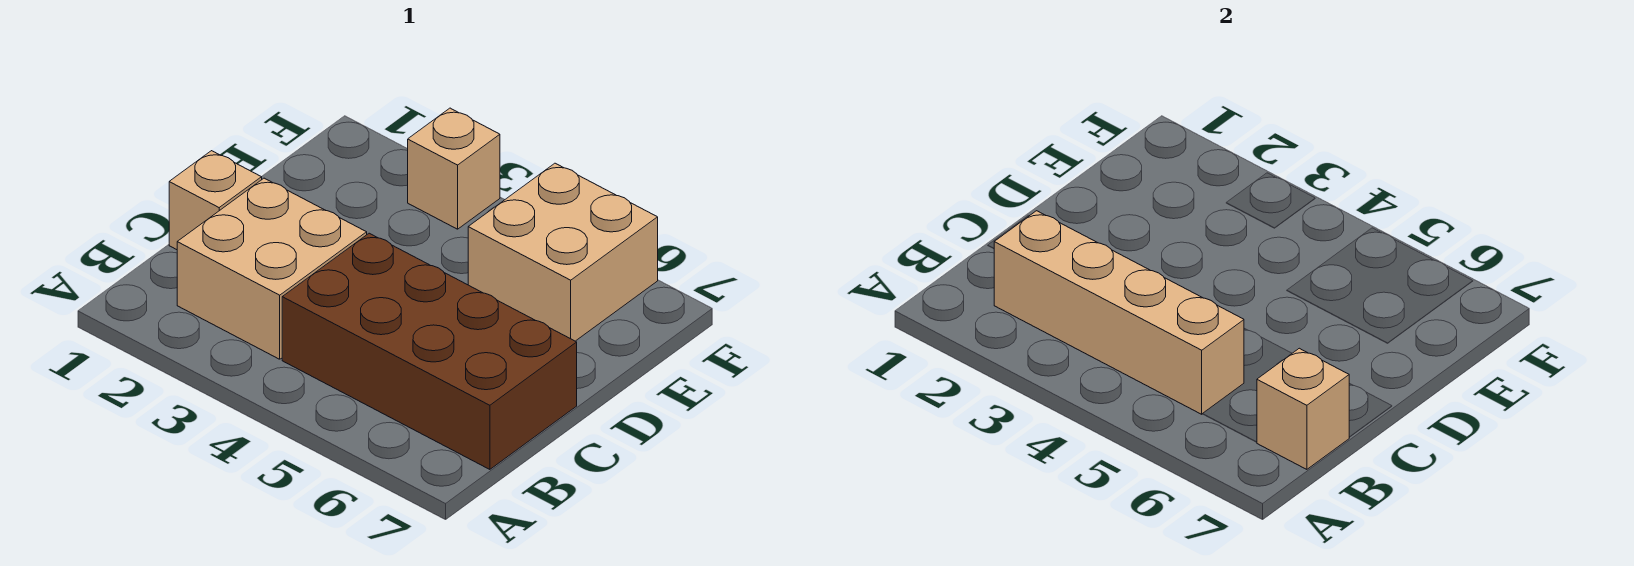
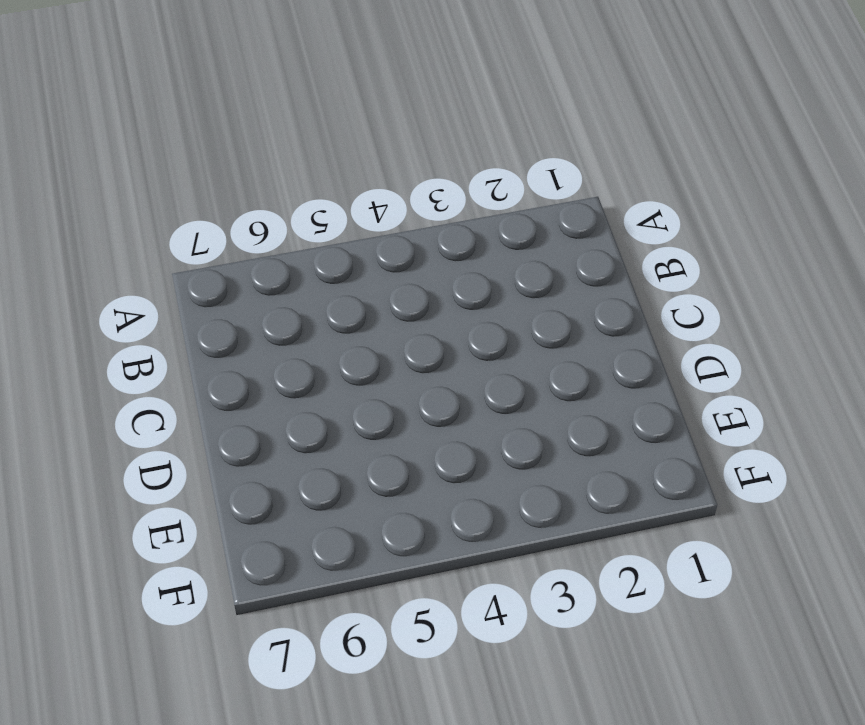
none -> tan 2x2 brick [177,178,367,359]
none -> brown 2x4 brick [282,233,577,469]

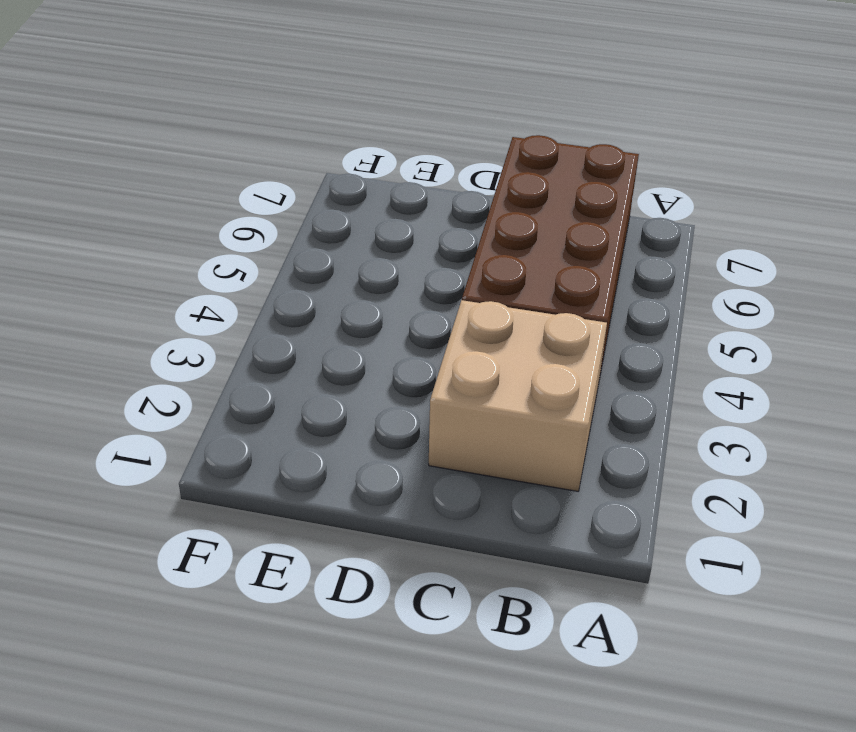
none -> tan 1x1 brick [169,151,262,250]
none -> tan 2x2 brick [468,163,658,341]

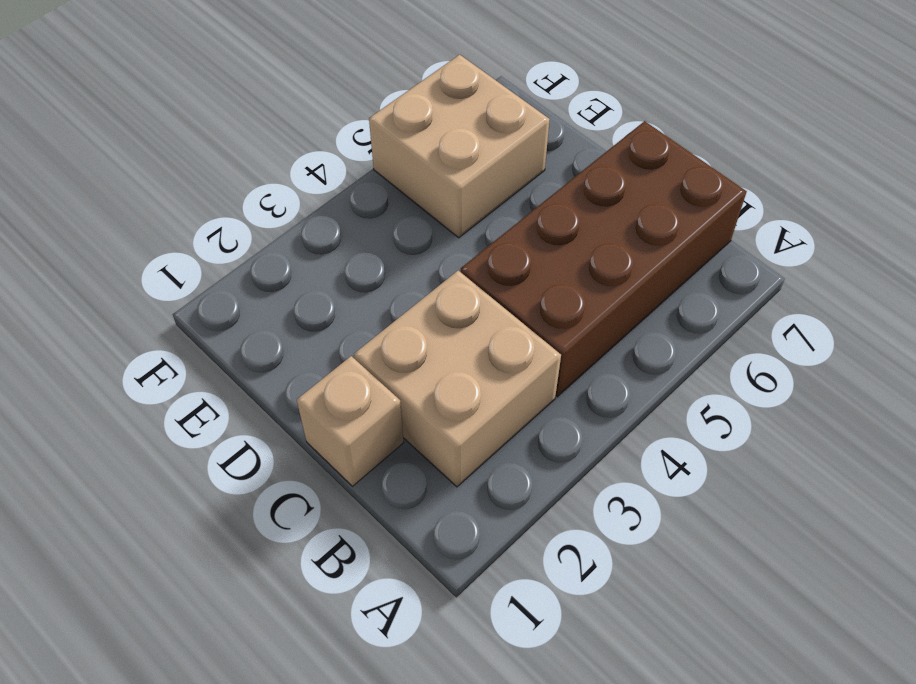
none -> tan 1x1 brick [408,108,500,229]
none -> tan 1x4 brick [994,211,1244,414]

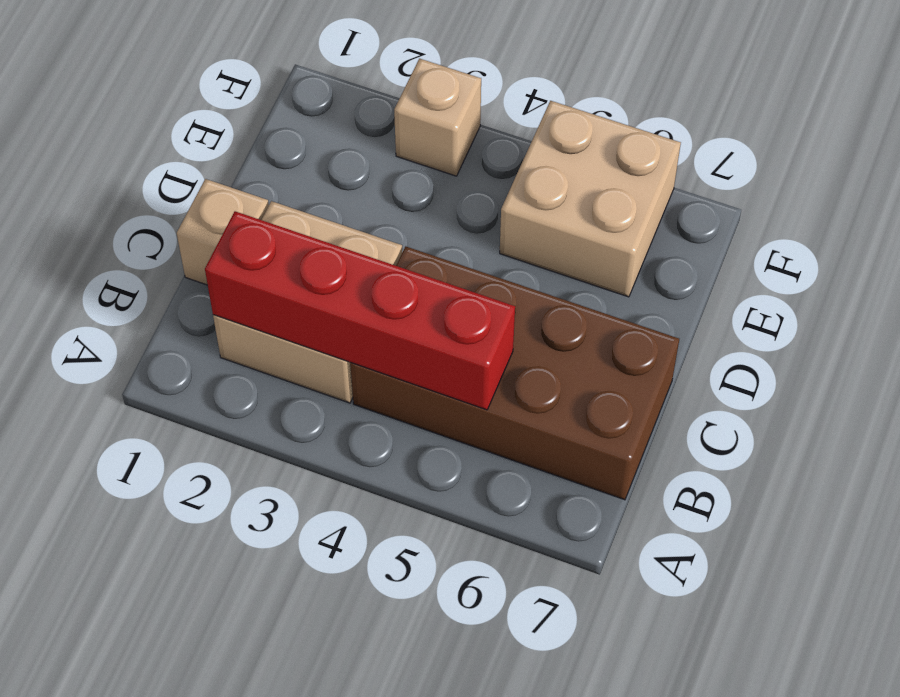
red 1x4 brick [205,211,515,410] -> tan 1x4 brick [994,211,1244,414]
none -> tan 1x1 brick [1257,348,1349,469]

